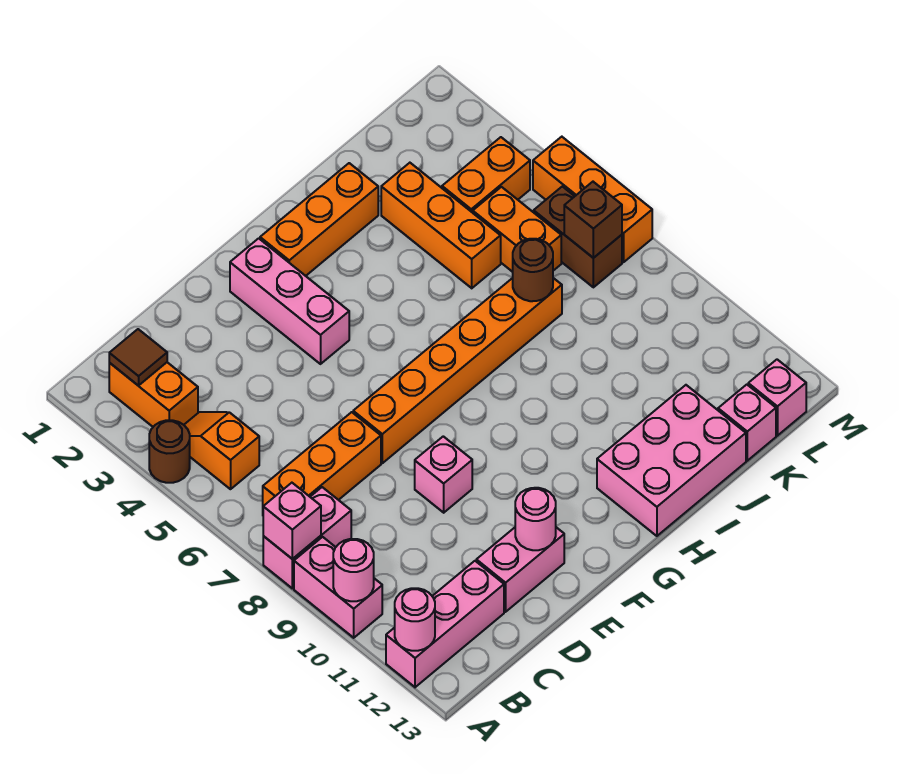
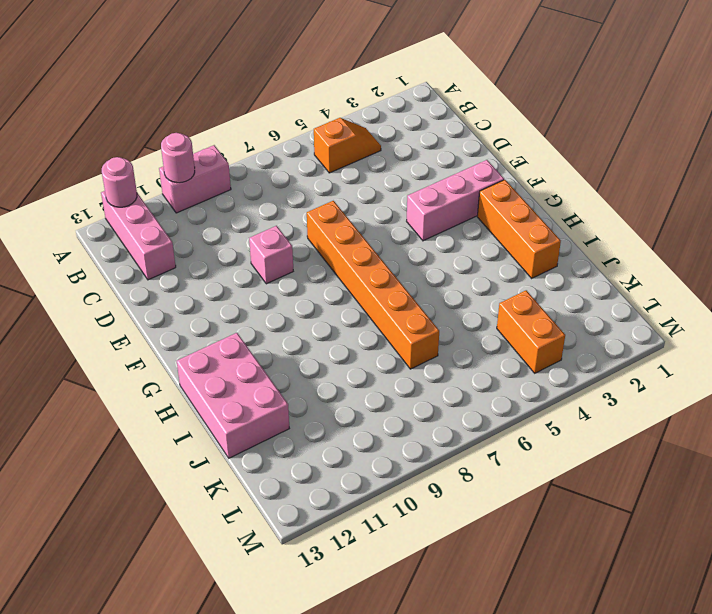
none -> brown 1x1 round brick [149,420,190,483]
none -> pink 1x2 brick [263,487,351,588]
none -> orange 1x2 brick [109,362,198,427]

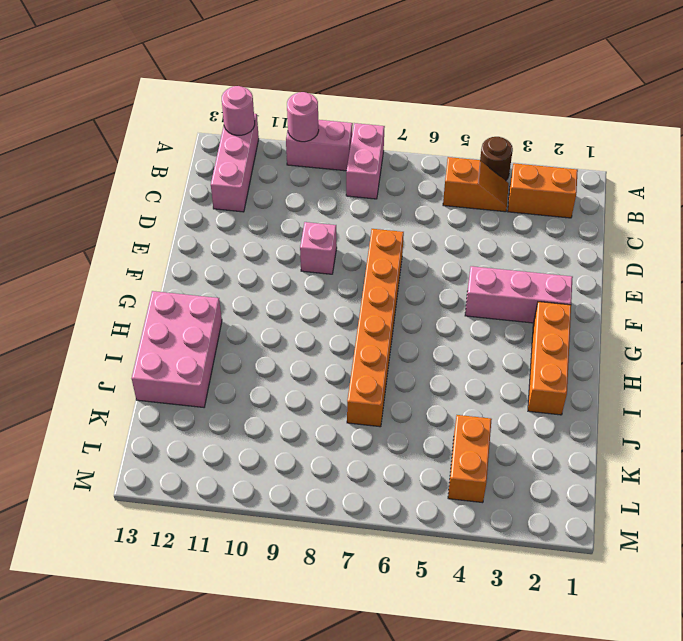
none -> orange 1x3 brick [263,412,381,506]
none -> pink 1x2 brick [476,527,564,612]
none -> orange 1x3 brick [381,163,501,288]

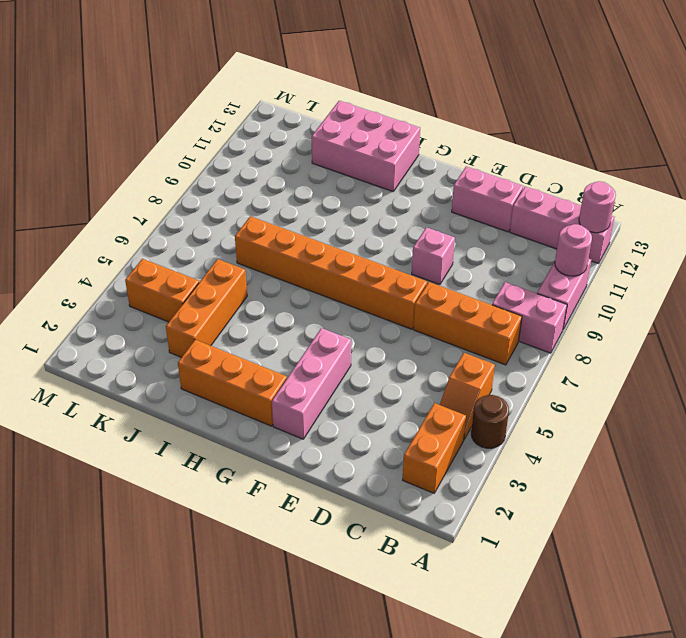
none -> orange 1x2 brick [473,187,561,272]
none -> pink 1x1 brick [718,385,776,461]
none -> brown 1x2 brick [534,186,622,287]

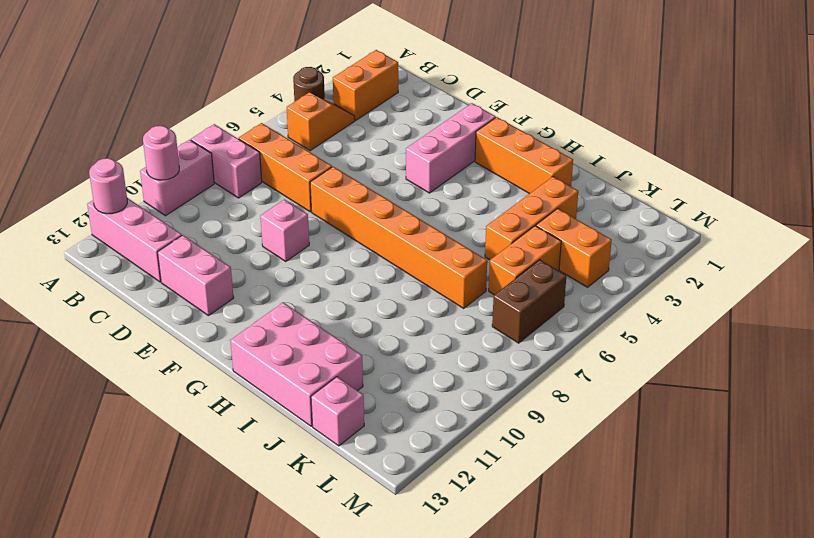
none -> pink 1x1 brick [748,360,806,436]
none -> orange 1x3 brick [533,137,652,262]
none -> pink 1x1 brick [263,483,321,559]

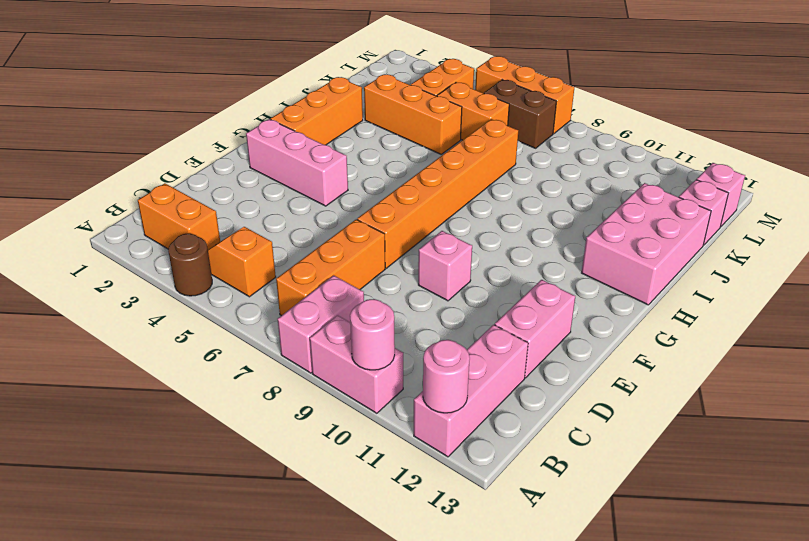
none -> pink 1x1 brick [263,483,321,559]
none -> brown 1x1 tile [109,329,167,386]
none -> pink 1x1 round brick [515,488,556,550]

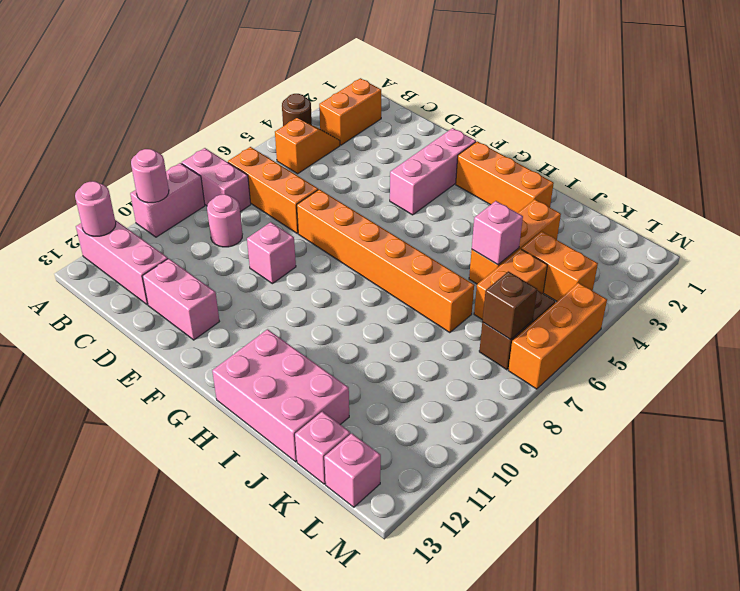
pink 1x1 round brick [207,194,242,247] -> pink 1x1 round brick moved to [515,488,556,550]
pink 1x1 brick [472,201,523,265] -> pink 1x1 brick moved to [263,483,321,559]
none -> brown 1x1 tile [109,329,167,386]
none -> brown 1x1 round brick [513,239,553,301]

